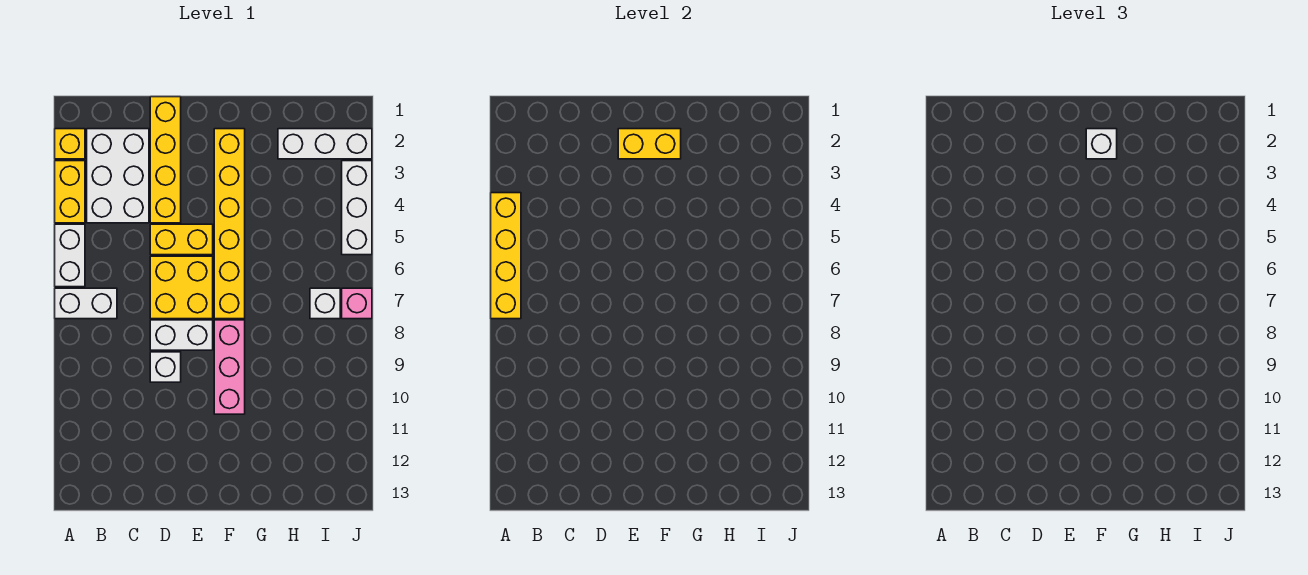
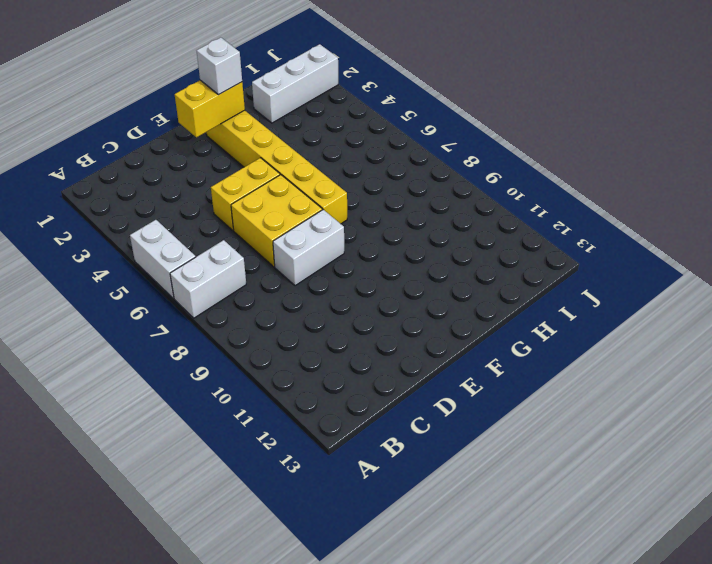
none -> yellow 1x1 brick [55,129,85,159]
none -> yellow 1x2 brick [55,161,85,223]
none -> white 2x3 brick [87,129,149,223]

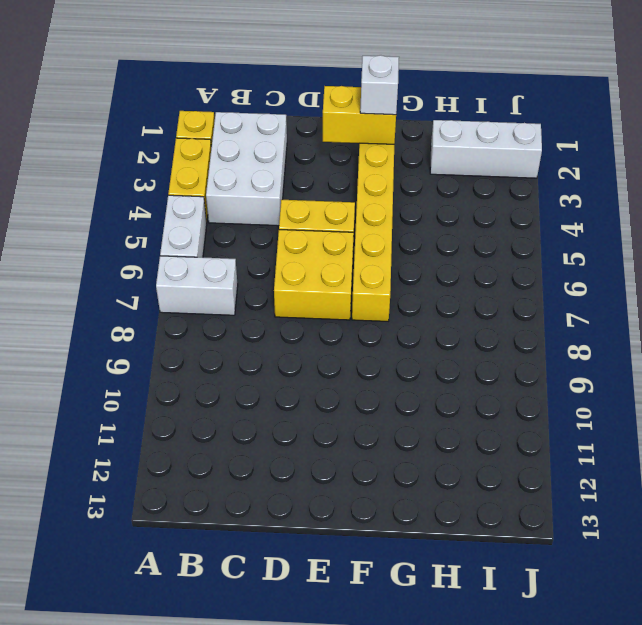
none -> yellow 1x4 brick [150,97,181,223]
none -> white 1x2 brick [150,320,213,350]
none -> white 1x1 brick [150,352,181,382]

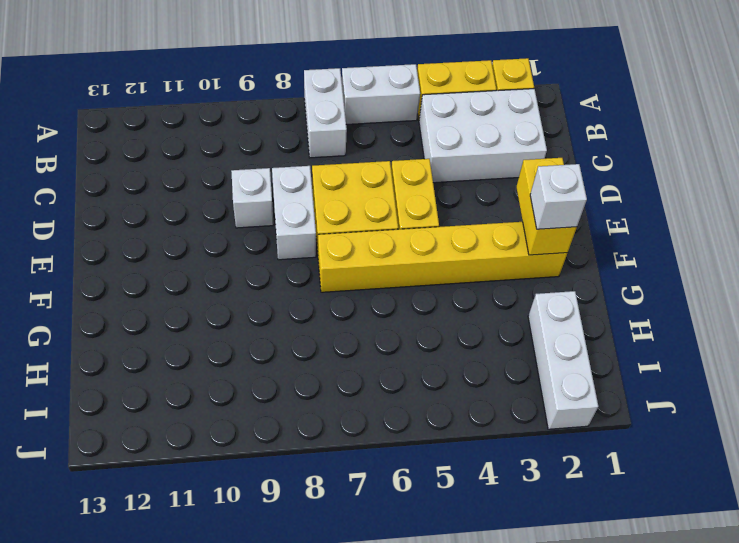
none -> yellow 1x4 brick [150,97,181,223]
none -> pink 1x3 brick [214,320,245,414]
none -> white 1x1 brick [310,288,340,319]

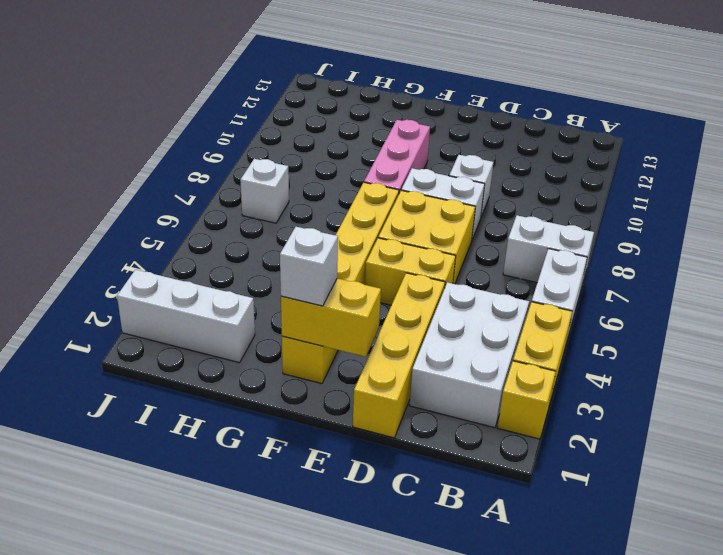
none -> white 1x3 brick [342,161,372,255]
none -> pink 1x1 brick [342,288,372,319]
none -> yellow 1x4 brick [491,193,521,319]

